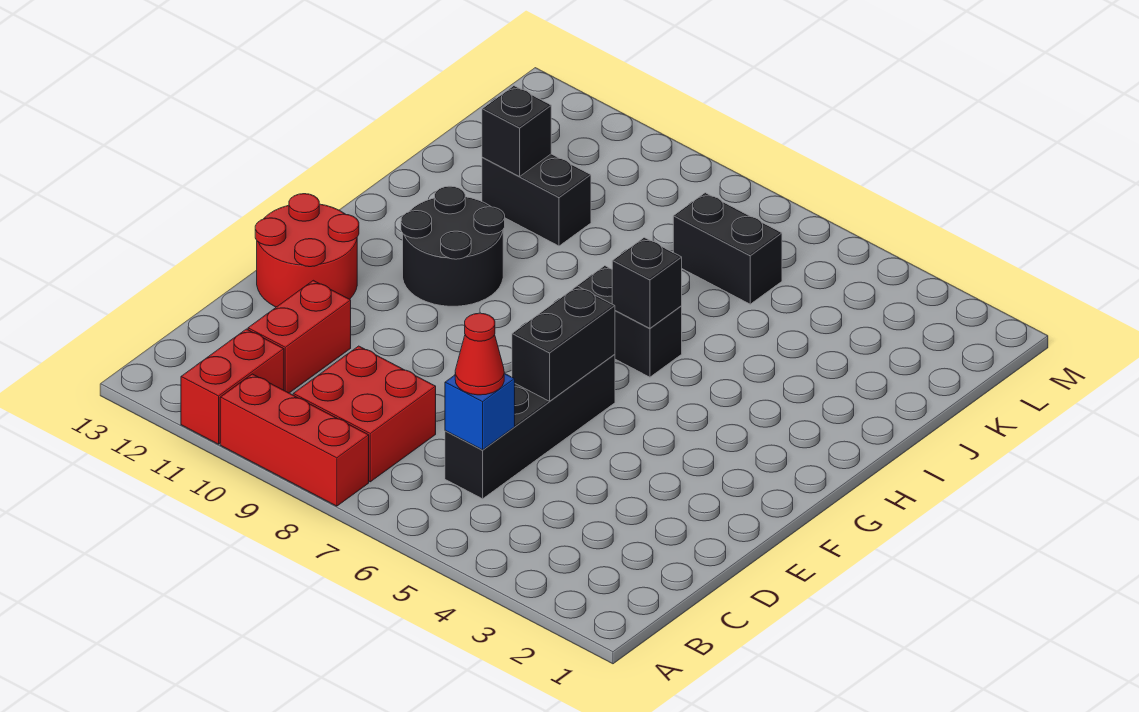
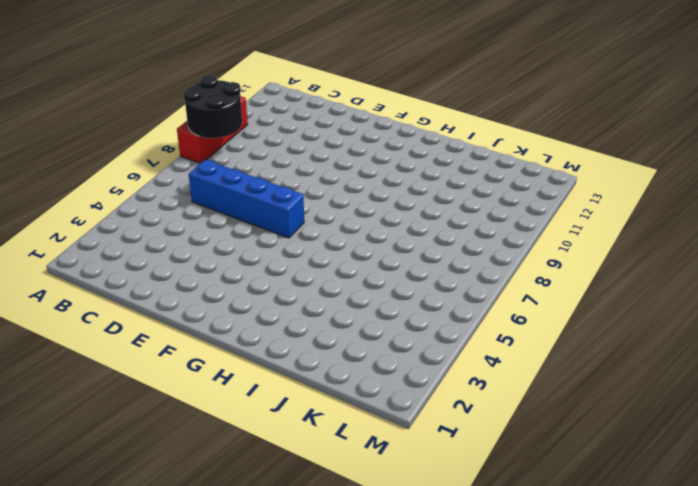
black 2x2 round brick [183,75,242,138] -> black 2x2 round brick moved to [401,186,505,306]
blue 1x4 brick [189,160,304,238] -> black 1x4 brick [445,354,615,499]
none -> red 1x2 brick [181,329,284,444]
none -> red 2x2 brick [293,346,436,482]
none -> red 1x2 brick [248,280,351,393]

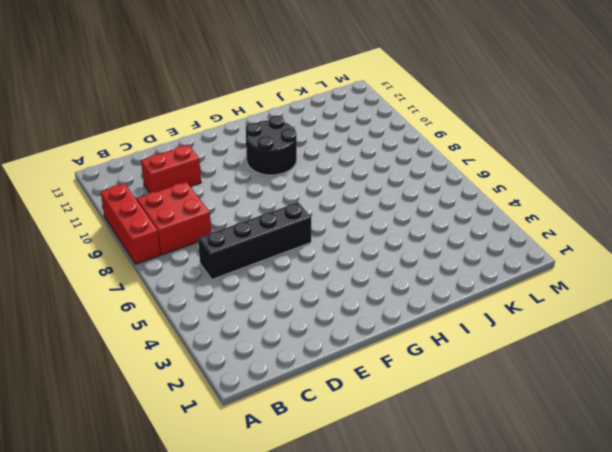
none -> red 1x2 brick [181,329,284,444]
none -> red 2x2 round brick [255,194,359,307]
none -> black 1x2 brick [573,266,682,377]

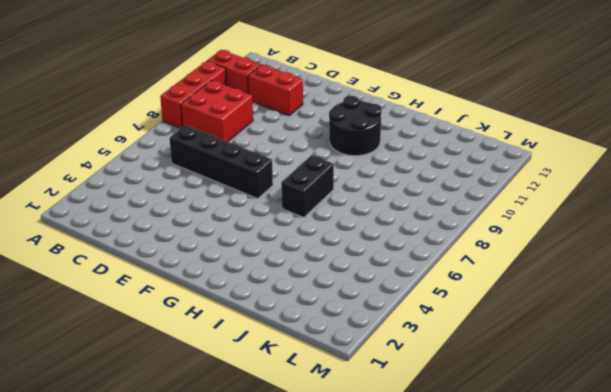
none -> red 2x2 round brick [255,194,359,307]
none -> black 1x2 brick [482,154,591,246]
none -> black 1x2 brick [673,193,782,304]

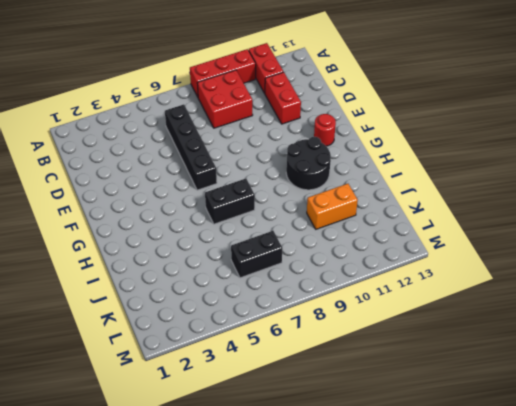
red 1x1 round brick [314,114,336,146] -> red 2x2 round brick [255,194,359,307]
orange 1x2 brick [307,184,358,229] -> black 1x2 brick [482,154,591,246]
none -> blue 1x1 brick [445,373,515,450]
none -> black 1x2 brick [512,286,615,401]
none -> black 1x1 brick [612,238,682,328]

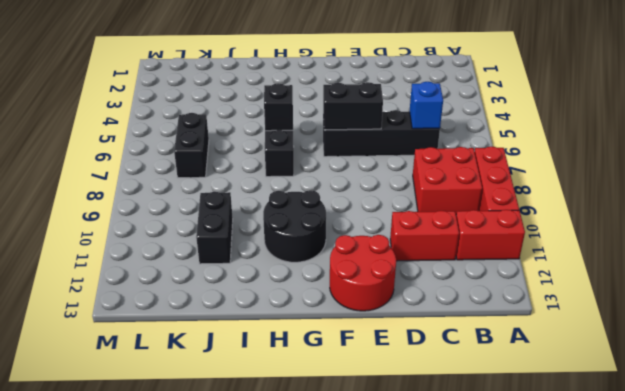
none -> black 1x1 brick [482,86,551,176]
none -> red 1x1 cone [455,313,504,395]

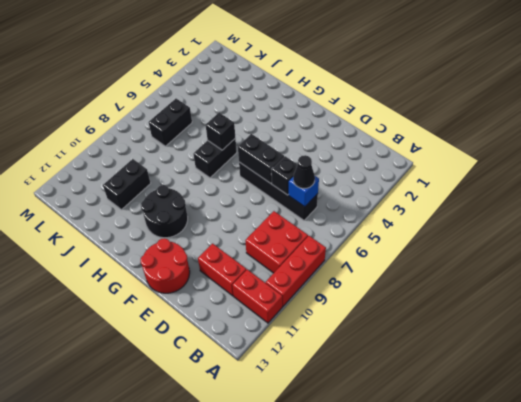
black 1x1 cone [293,155,315,189] -> red 1x1 cone [455,313,504,395]
black 1x1 brick [271,156,298,195] -> black 1x1 brick moved to [482,86,551,176]

